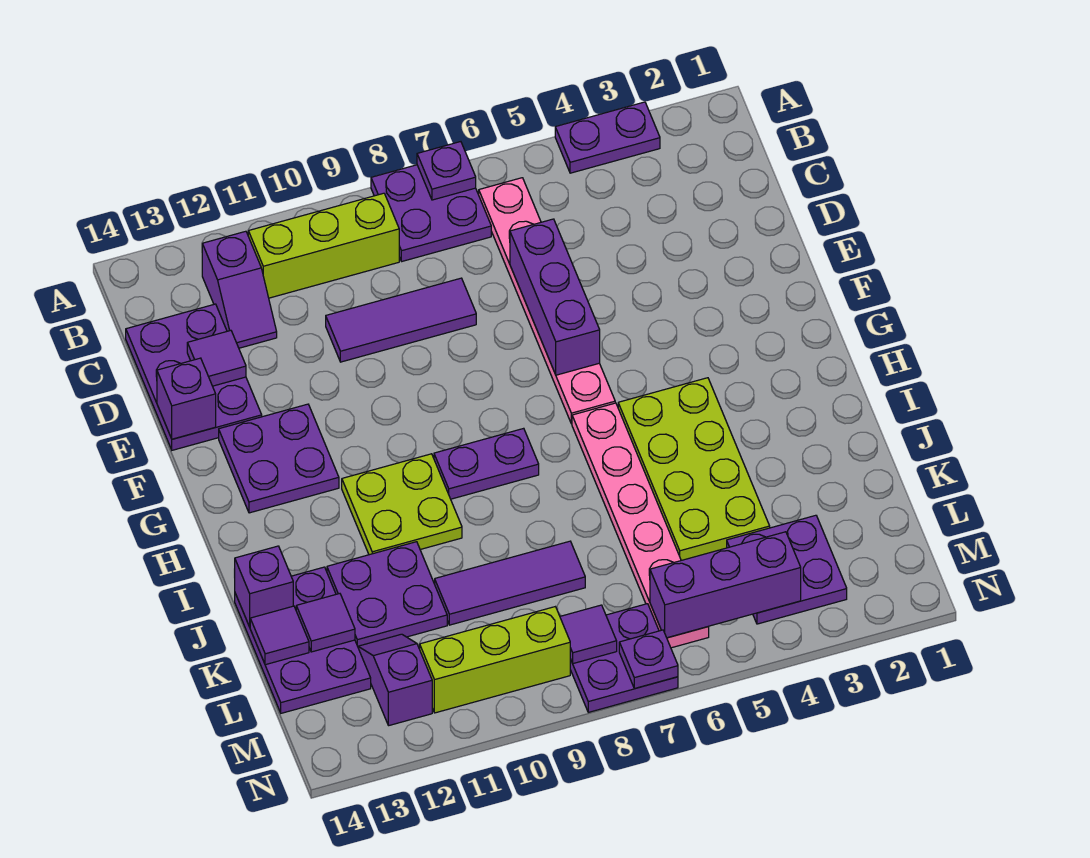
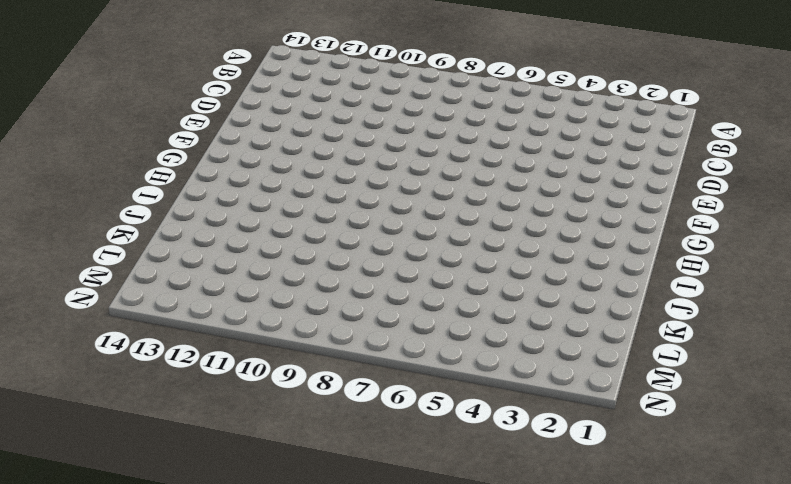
none -> purple 1x2 plate [555,102,660,173]
none -> purple 2x2 plate [371,165,491,261]
none -> pink 1x6 plate [479,178,615,424]

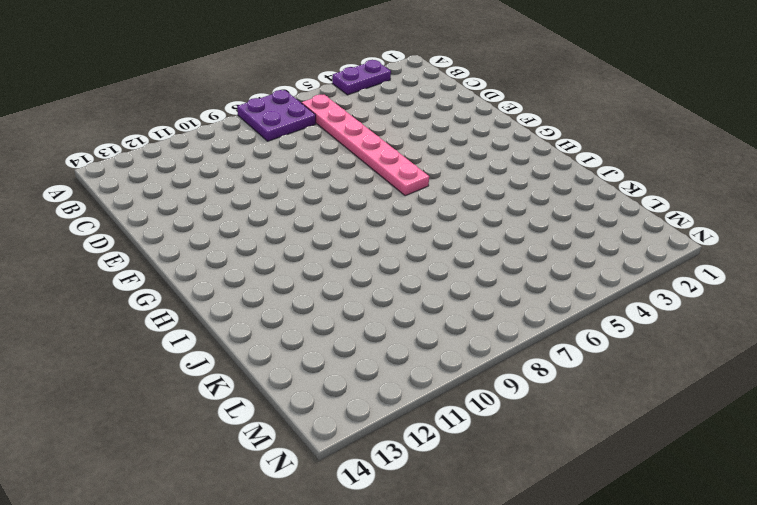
none -> lime 1x3 brick [248,193,399,298]
none -> purple 1x2 slope [202,231,277,348]
none -> purple 2x3 plate [126,304,262,450]

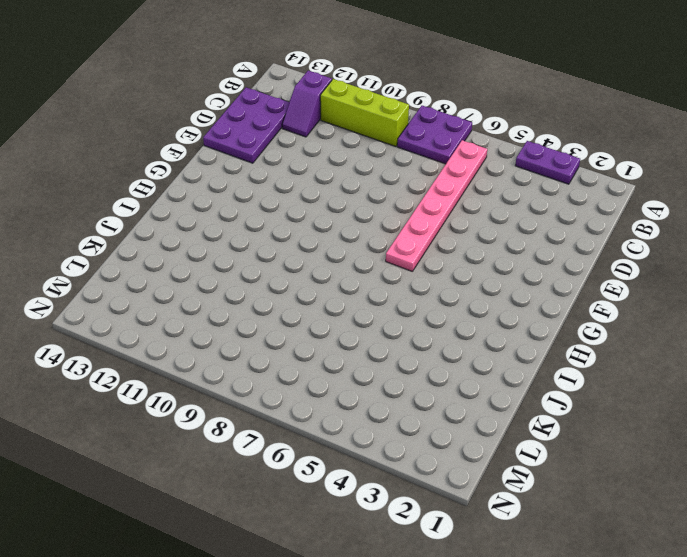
none -> purple 1x3 tile [326,278,476,362]
none -> purple 2x2 plate [219,404,339,513]
none -> lime 2x4 plate [618,378,770,560]

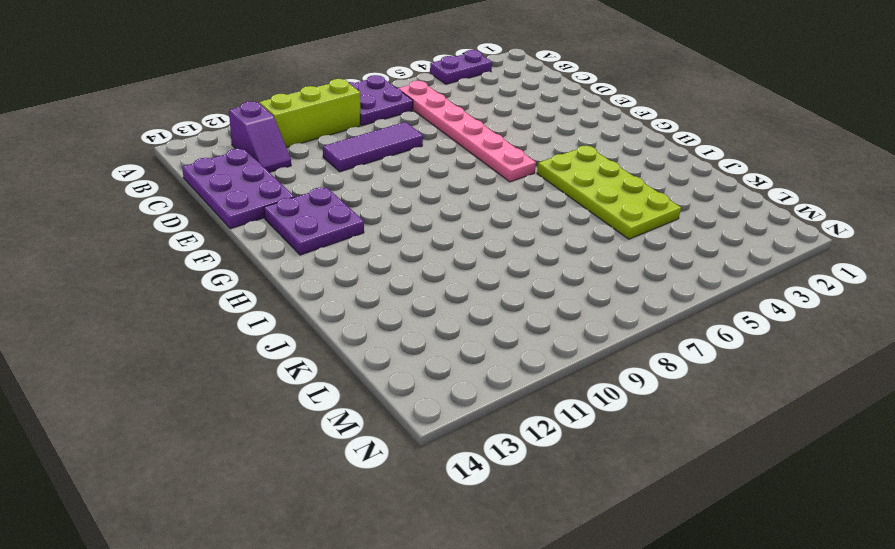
none -> pink 1x6 plate [572,403,709,648]
none -> purple 1x2 plate [434,428,539,499]
none -> lime 2x2 plate [342,454,462,555]

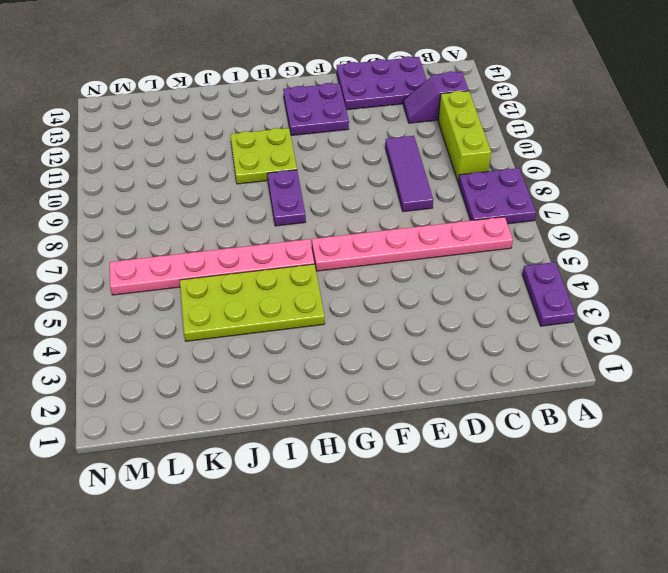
none -> purple 2x2 plate [327,542,447,646]
none -> purple 2x3 plate [235,567,371,713]
none -> purple 1x3 tile [435,541,585,625]

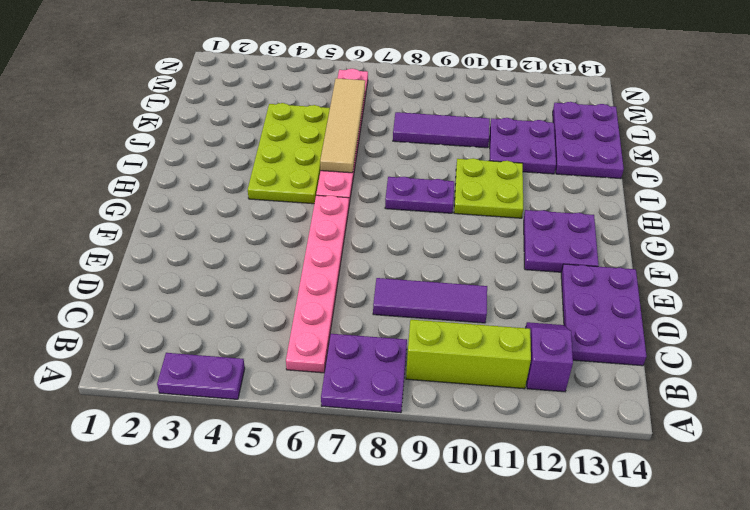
tan 1x4 tile [320,78,365,173] -> none
none -> purple 2x2 plate [727,515,847,624]
none -> purple 1x2 slope [358,634,432,726]
none -> purple 2x2 plate [570,604,678,712]

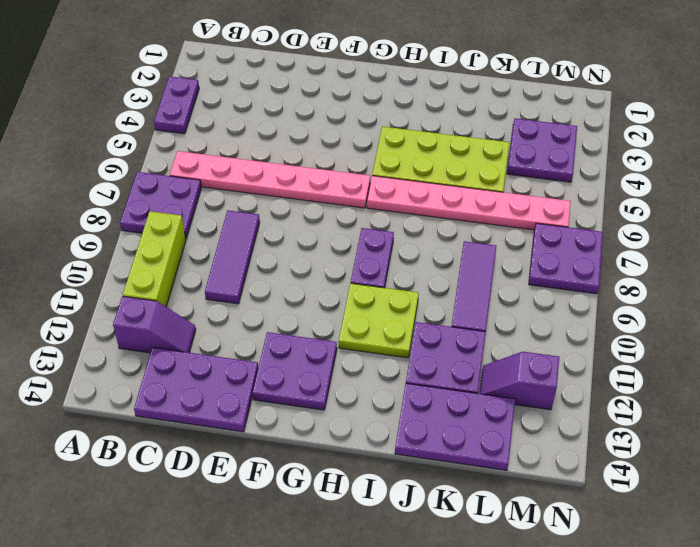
none -> lime 1x3 brick [420,607,570,713]
none -> purple 1x1 plate [417,142,476,200]
none -> purple 1x3 brick [510,219,600,375]

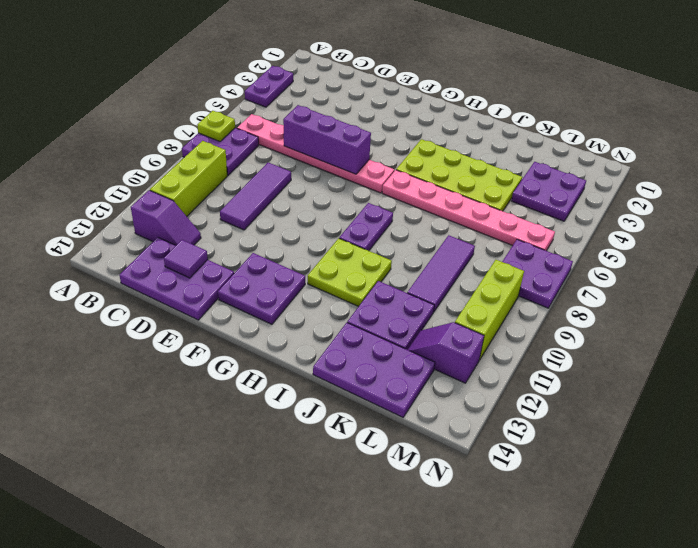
lime 1x1 plate [197,111,235,141] -> purple 1x1 plate [417,142,476,200]
none -> purple 1x1 brick [157,358,216,439]
none -> purple 1x1 brick [234,546,293,627]
none -> purple 1x1 tile [296,594,355,652]

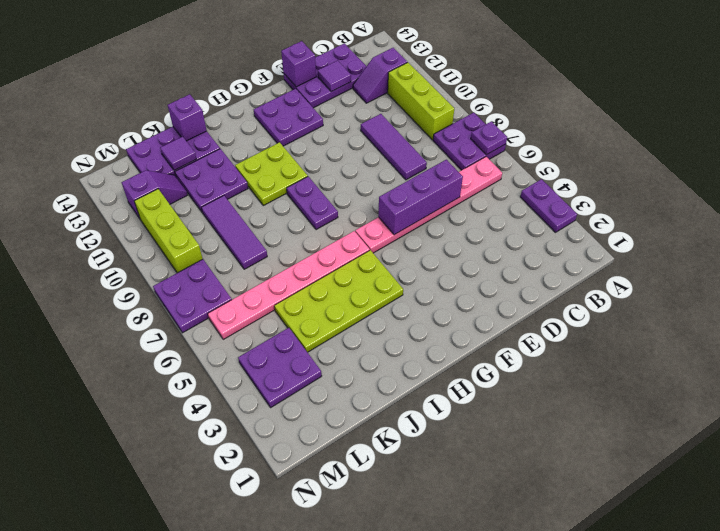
none -> purple 1x1 tile [250,606,309,665]
none -> purple 1x3 brick [650,532,801,638]
none -> purple 1x1 tile [560,605,617,664]

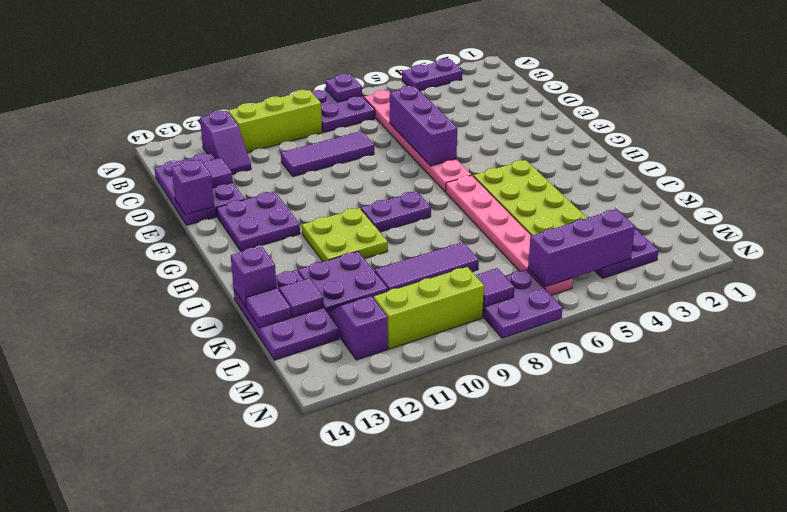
none -> purple 1x1 plate [619,630,678,688]

